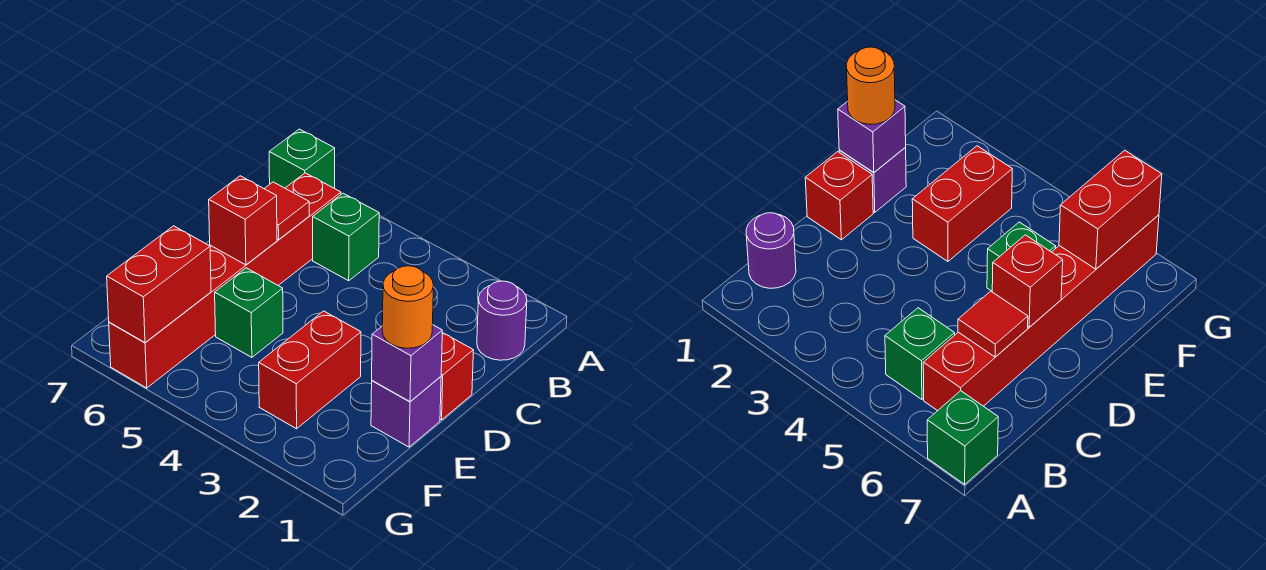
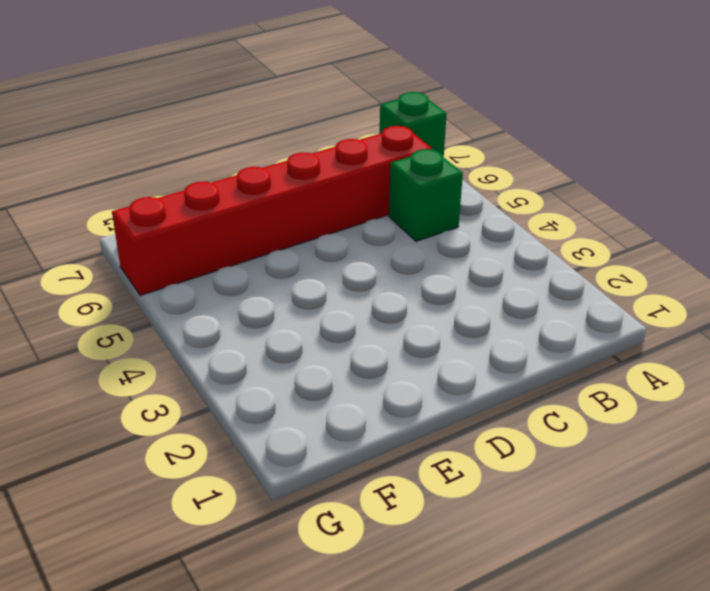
none -> purple 1x1 round brick [477,281,527,360]
none -> red 1x1 brick [440,333,473,420]
none -> purple 1x1 brick [371,377,441,447]

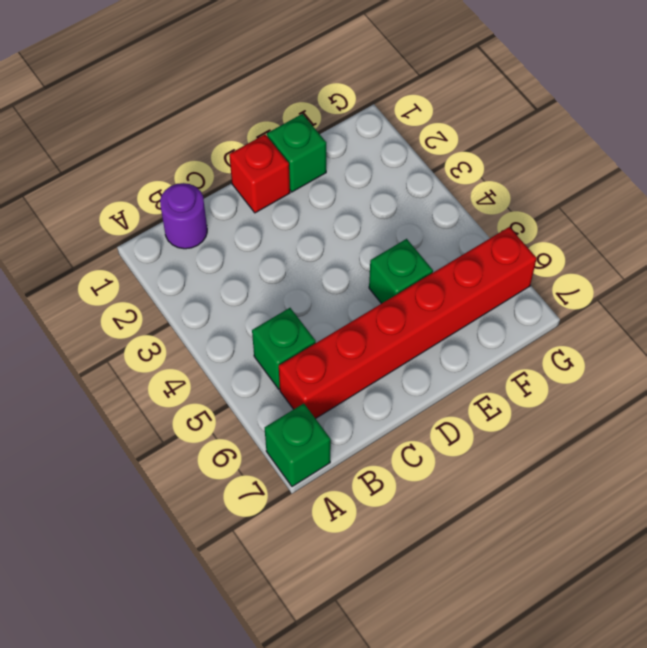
green 1x1 brick [267,114,326,192] -> purple 1x1 brick [371,377,441,447]
none -> red 1x2 brick [259,311,361,429]
none -> red 1x1 tile [264,182,309,240]
none -> red 1x1 brick [209,176,277,265]

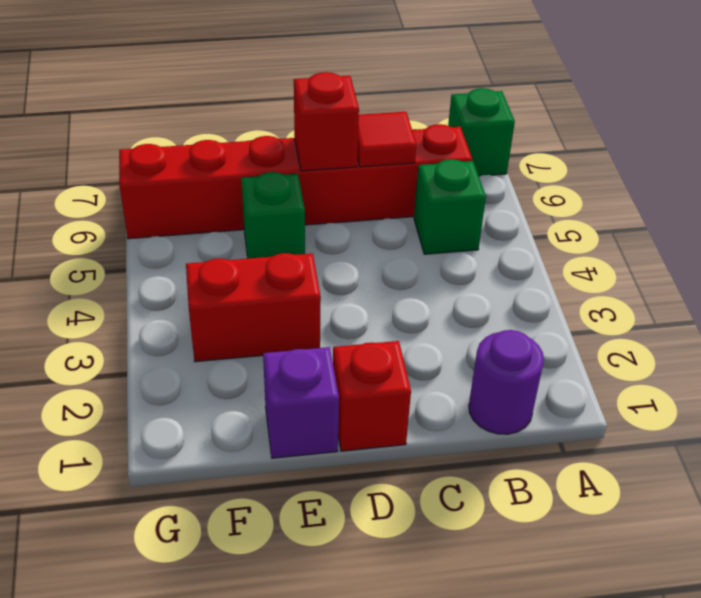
none -> purple 1x1 brick [372,325,442,401]
none -> red 1x2 brick [107,226,211,343]
none -> orange 1x1 round brick [382,266,433,348]

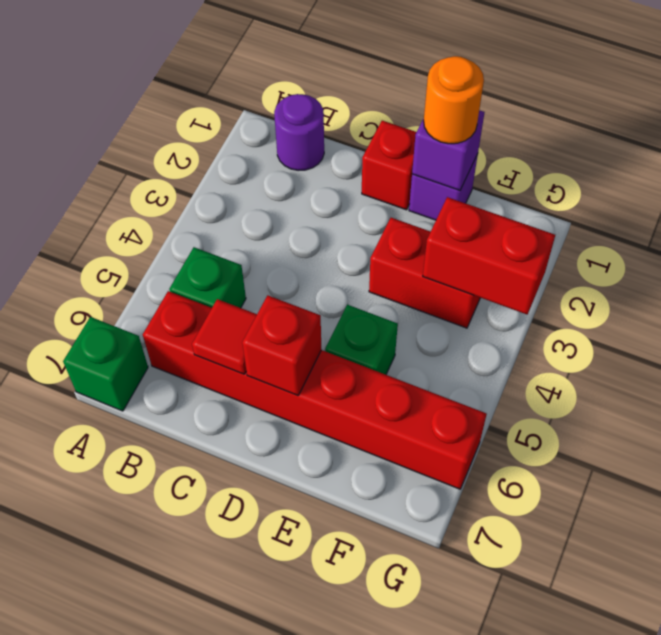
red 1x2 brick [423,197,555,314] -> red 1x2 brick moved to [107,226,211,343]

